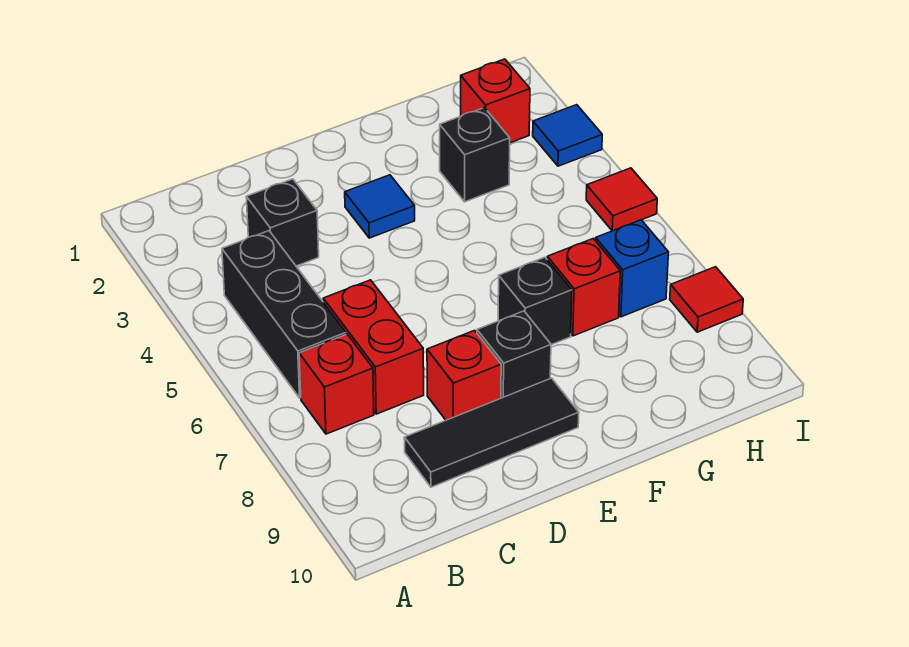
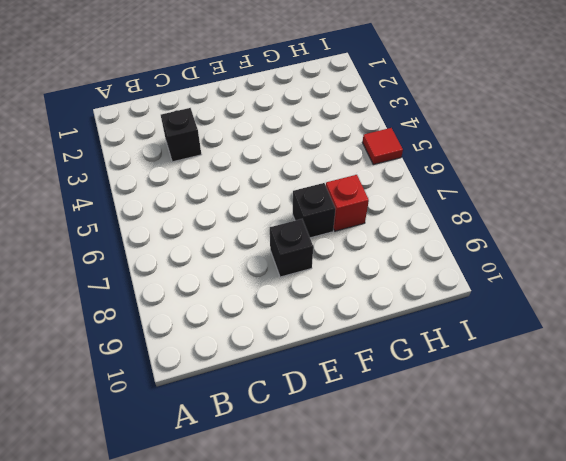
none -> black 1x3 brick [222,231,346,398]
none -> red 1x1 brick [299,334,374,434]
none -> red 1x2 brick [323,280,424,414]

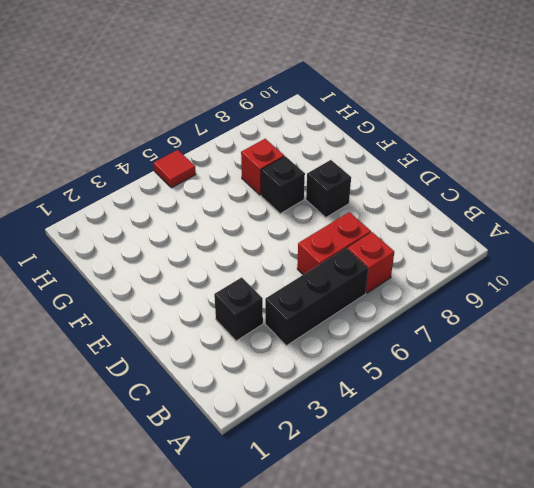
none -> black 1x3 tile [404,378,579,487]
none -> red 1x1 brick [427,331,501,420]
none -> blue 1x1 tile [345,175,415,238]

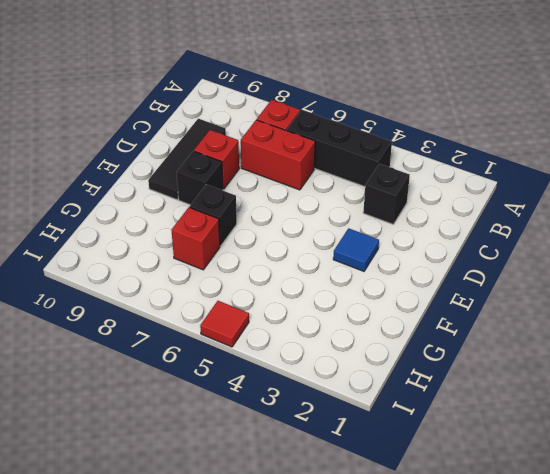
none -> black 1x1 brick [440,108,510,202]
none -> red 1x1 brick [461,59,530,143]
none -> blue 1x1 brick [596,220,669,317]

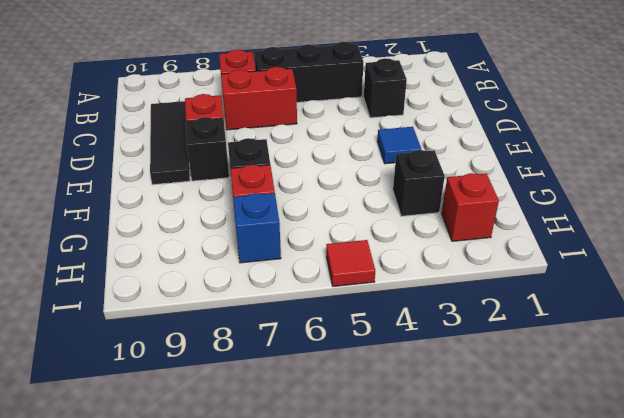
none -> blue 1x1 tile [533,105,602,166]
none -> red 1x1 tile [670,267,743,332]

